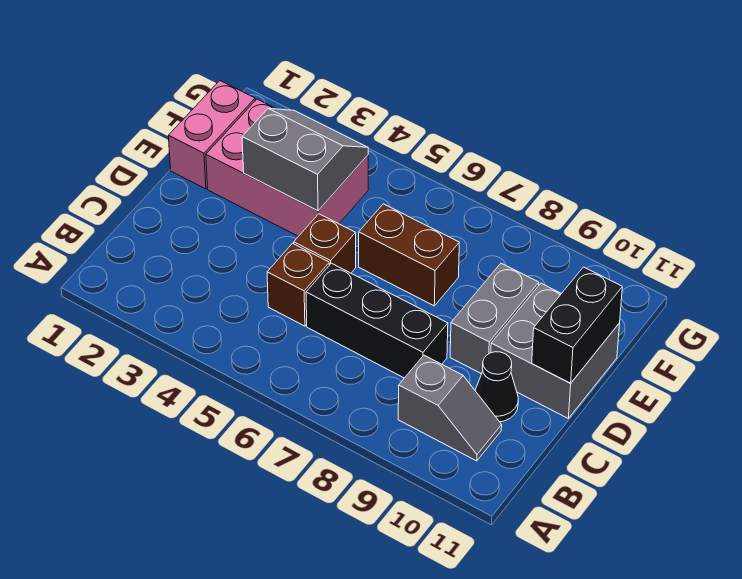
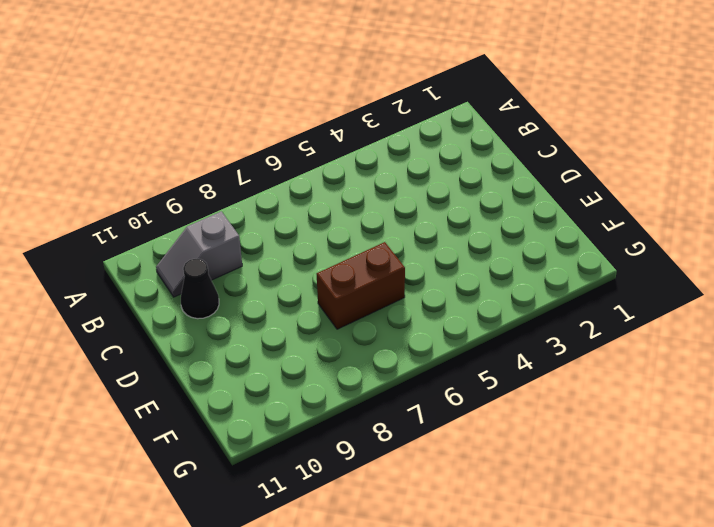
none -> brown 1x1 brick [267,243,329,326]
none -> black 1x3 brick [306,263,448,378]
none -> brown 1x1 brick [294,214,356,273]

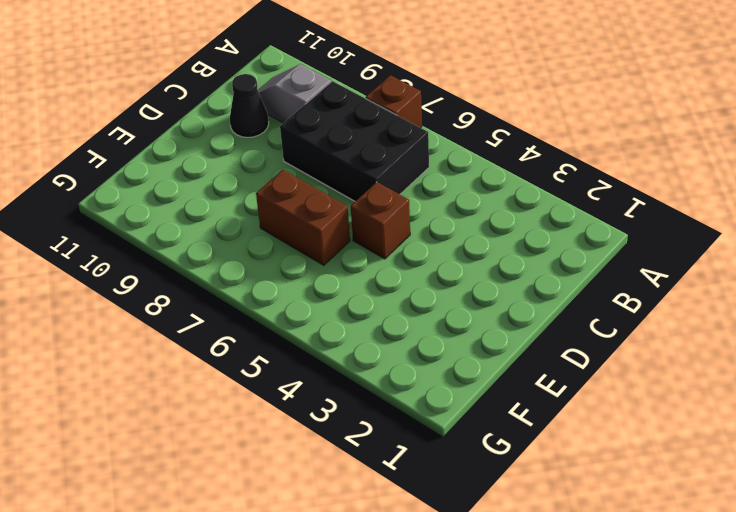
brown 1x1 brick [366,75,422,128] -> brown 1x1 brick moved to [267,243,329,326]
black 2x3 brick [280,81,429,201] -> black 1x3 brick [306,263,448,378]
none -> grey 1x2 brick [450,263,539,374]
none -> grey 2x2 brick [491,283,620,418]
none -> pink 1x2 brick [168,81,255,189]

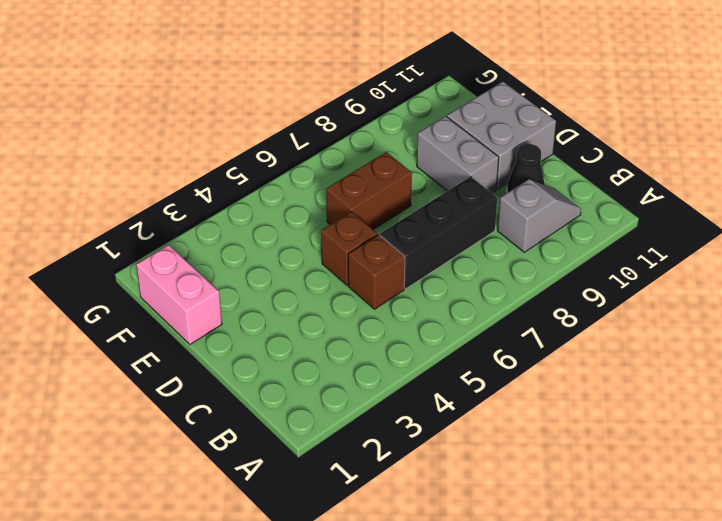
none -> pink 2x3 brick [206,99,368,236]
none -> black 1x2 brick [532,267,622,383]
none -> grey 2x2 slope [242,108,368,211]

